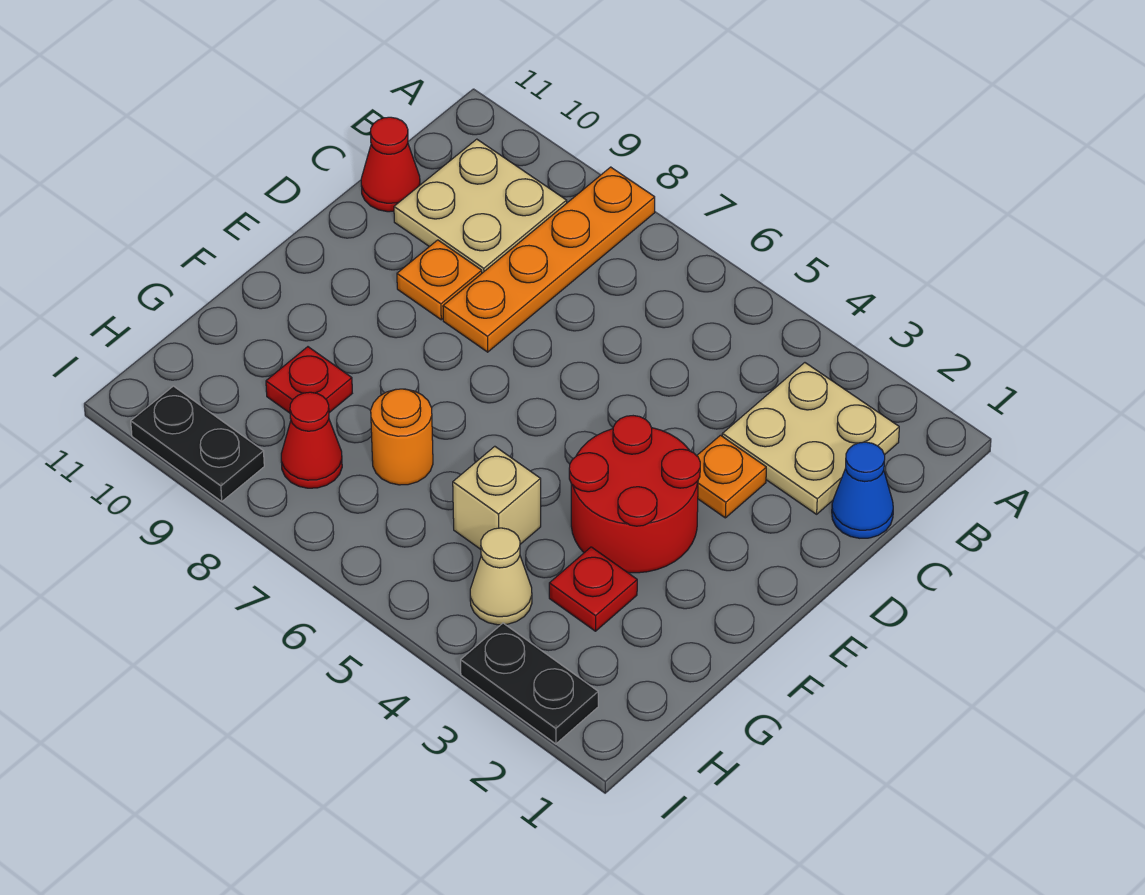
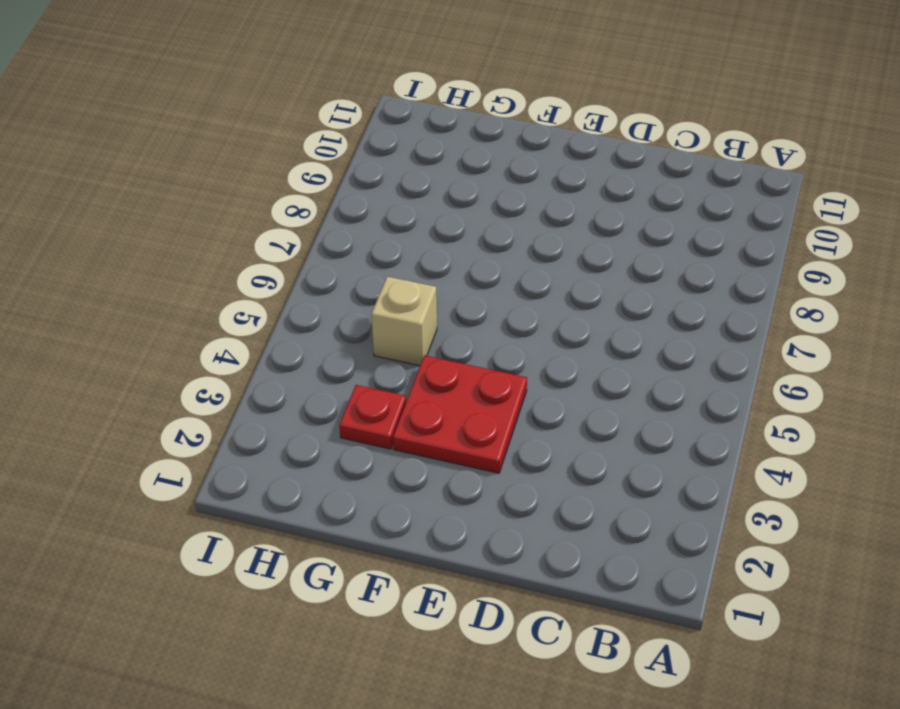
red 2x2 plate [393,355,527,473] -> red 2x2 round brick [569,416,700,573]
none -> orange 1x4 plate [443,167,655,352]
none -> tan 2x2 plate [722,363,899,514]
none -> tan 2x2 plate [394,139,567,273]

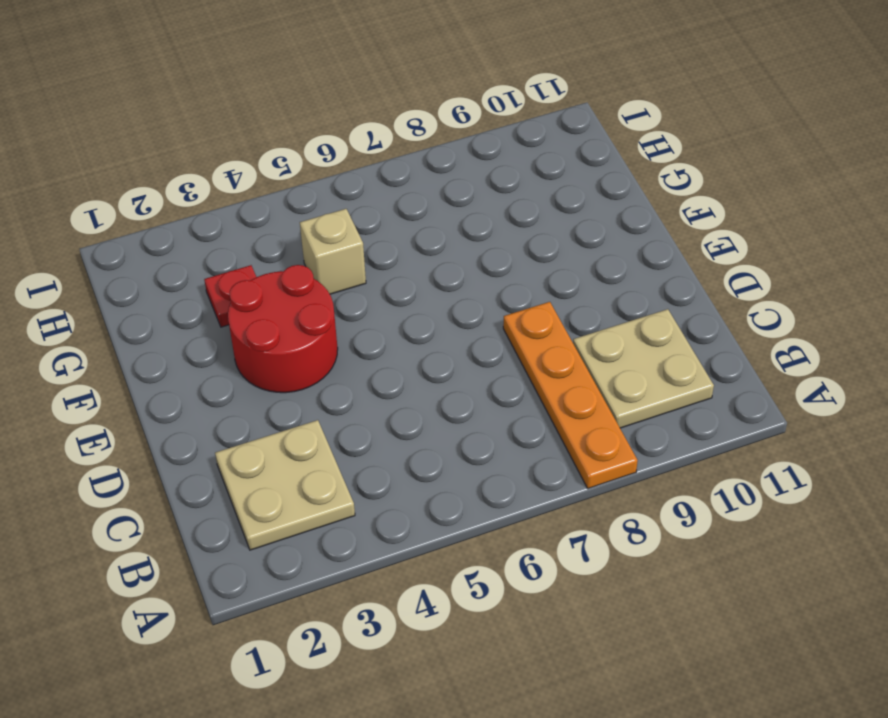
none -> blue 1x1 cone [832,442,893,538]
none -> red 1x1 cone [361,117,420,212]
none -> orange 1x1 plate [697,435,766,518]

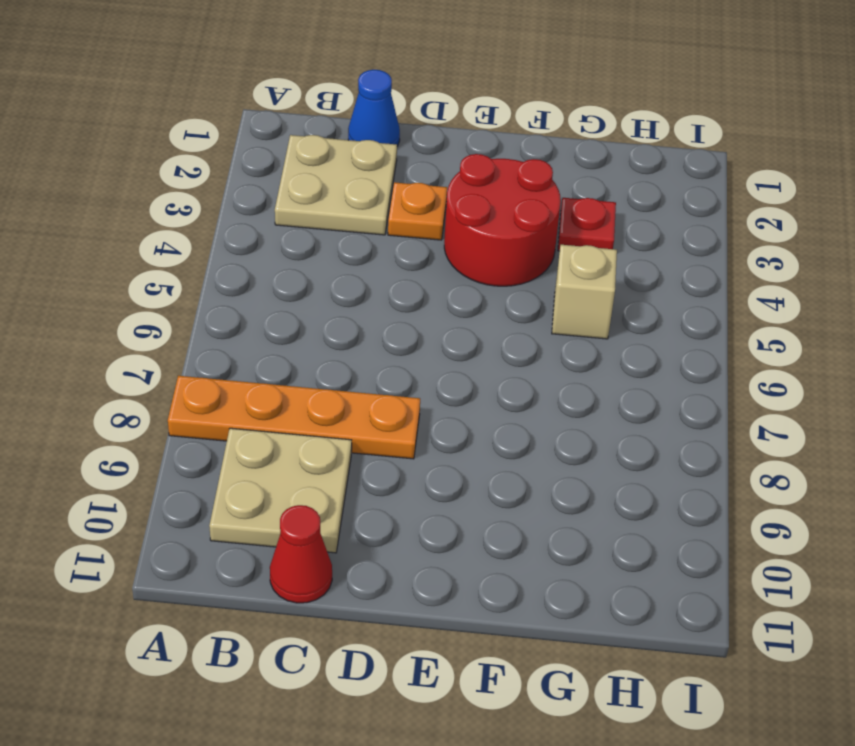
none -> orange 1x1 plate [397,240,482,320]
none -> orange 1x1 round brick [371,389,433,485]
none -> red 1x1 plate [266,347,352,413]

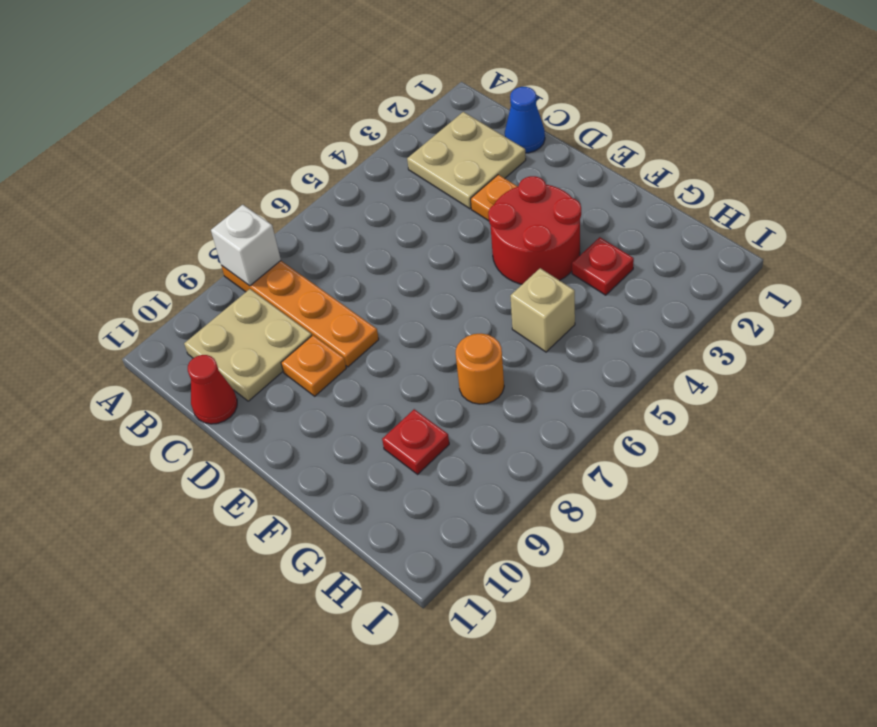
white 1x1 brick [211,205,281,286] -> none
none -> tan 1x1 cone [470,528,532,625]
none -> red 1x1 cone [281,392,342,488]
none -> black 1x2 plate [461,623,598,744]

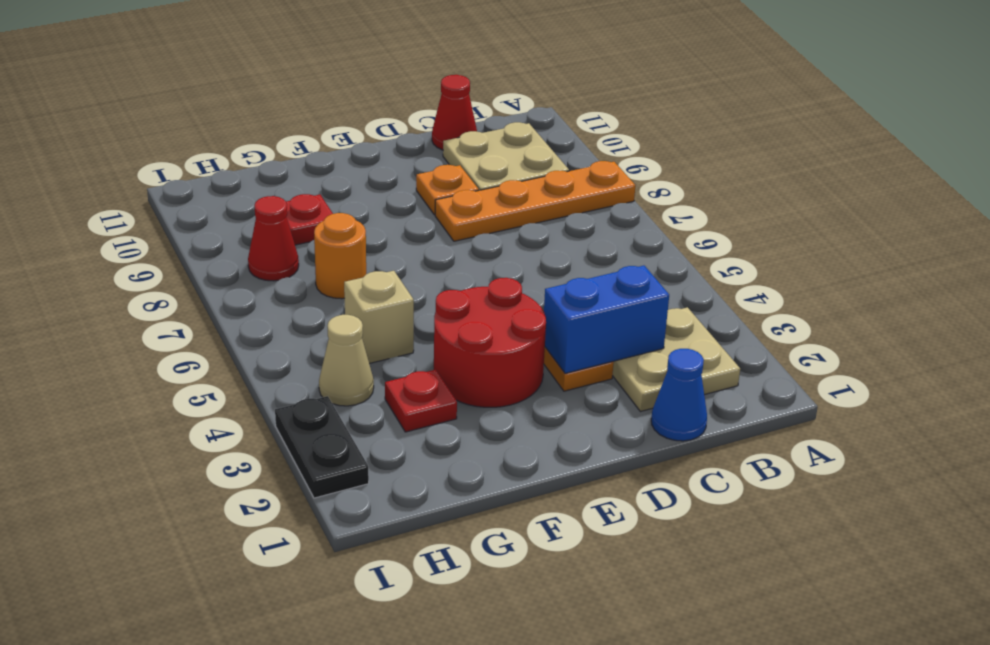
blue 1x2 brick [544,266,669,373] -> none
none -> black 1x2 plate [131,386,264,501]

